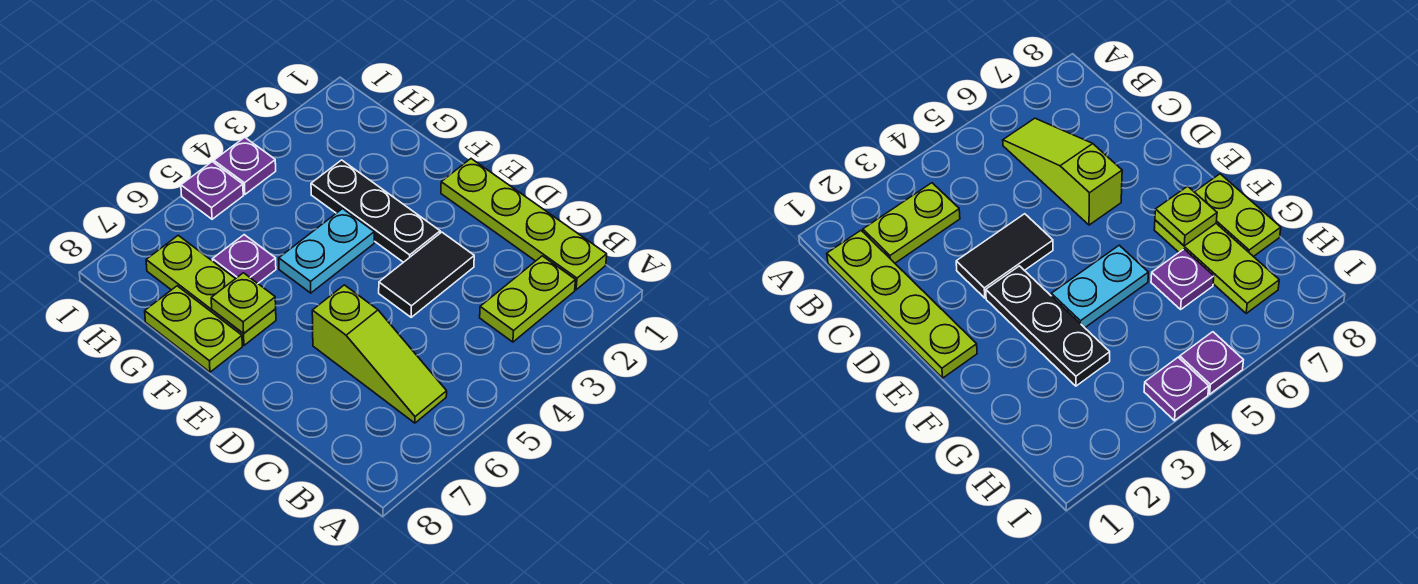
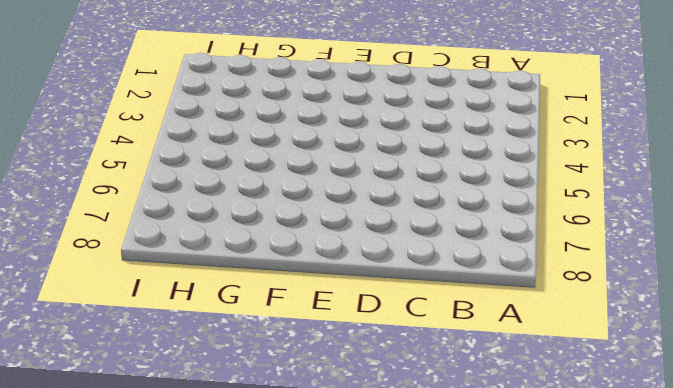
none -> lime 1x4 plate [441,159,607,290]
none -> lime 1x2 plate [480,256,575,342]
none -> lime 1x3 slope [312,285,447,423]

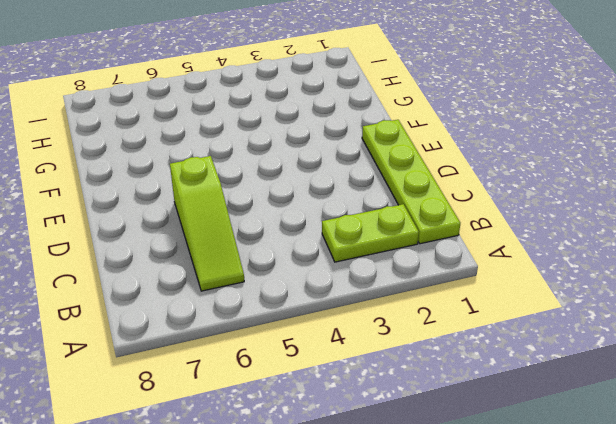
none -> black 1x2 tile [379,232,474,317]
none -> black 1x3 plate [311,160,440,262]
none -> cyan 1x2 plate [279,209,374,293]

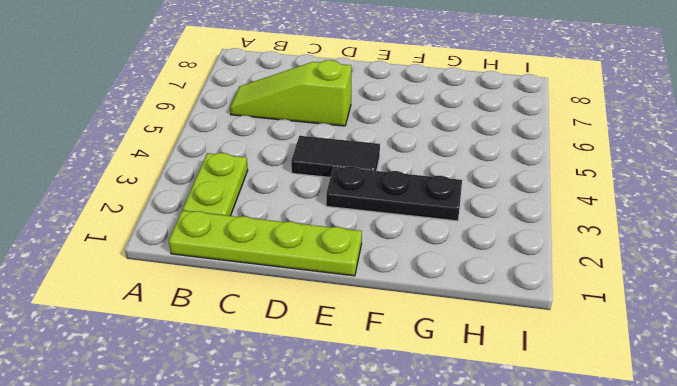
black 1x2 tile [291,136,380,177] -> black 1x2 tile turned to [379,232,474,317]
none -> cyan 1x2 plate [279,209,374,293]
none -> lime 1x3 plate [146,235,276,345]
none -> lime 1x2 plate [145,286,242,372]

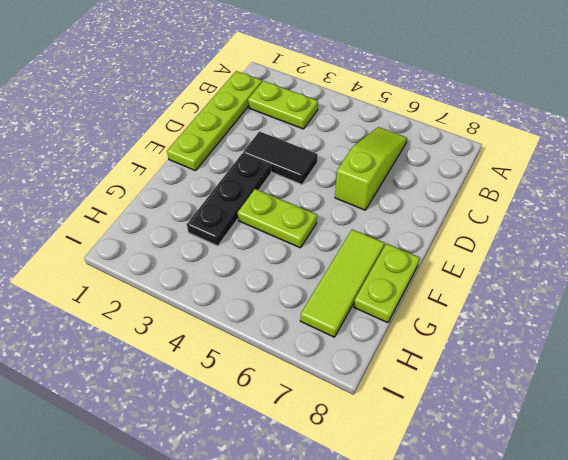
lime 1x2 plate [238,189,317,248] -> cyan 1x2 plate [279,209,374,293]
lime 1x3 tile [300,229,384,337] -> lime 1x3 plate [146,235,276,345]
none -> purple 1x1 plate [213,235,276,283]
none -> purple 1x1 plate [214,137,276,194]
none -> purple 1x1 plate [181,162,243,219]

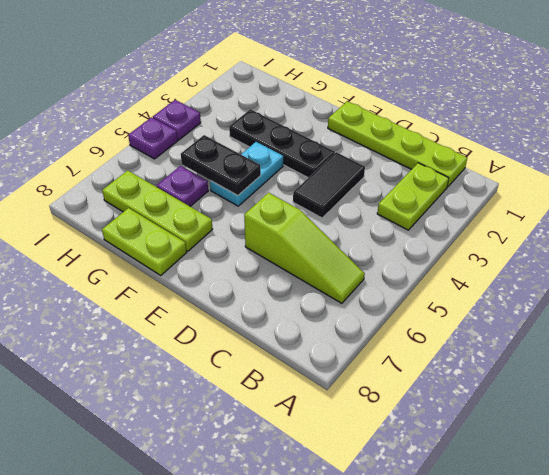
black 1x2 plate [181,135,261,196] -> none
none -> lime 1x1 plate [211,273,276,334]

